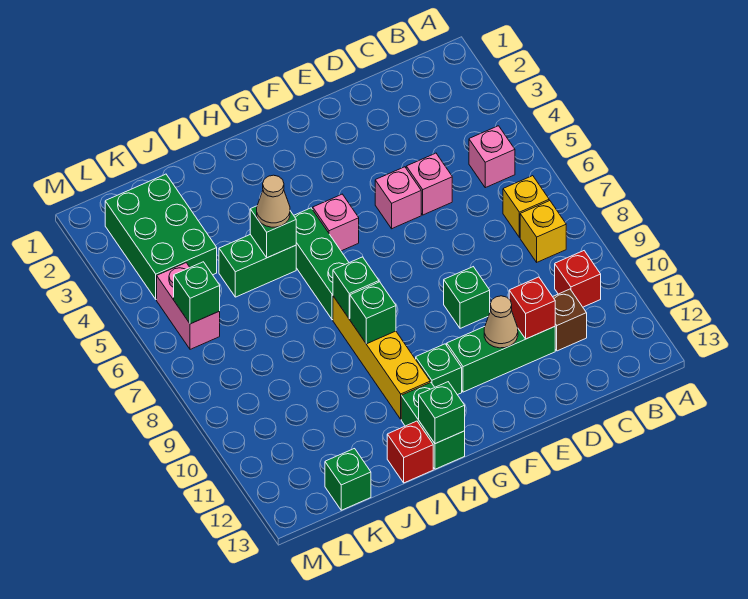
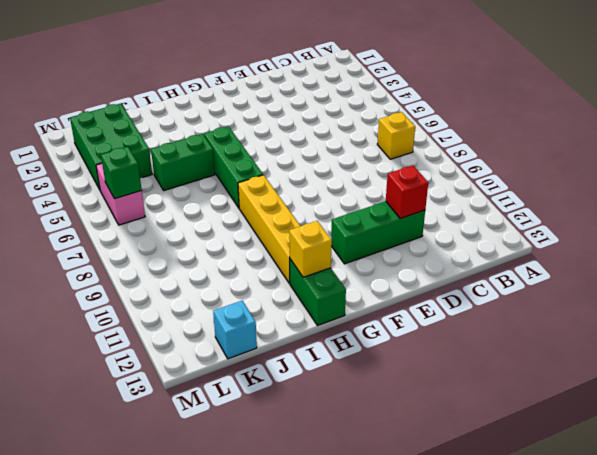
yellow 1x1 brick [289,221,332,277] -> yellow 1x1 brick moved to [520,201,566,262]
cyan 1x1 brick [213,301,257,359] -> green 1x1 brick [325,449,371,510]
none -> pink 1x1 brick [469,126,515,188]
none -> red 1x1 brick [555,251,601,307]
none -> brown 1x1 brick [553,289,587,351]

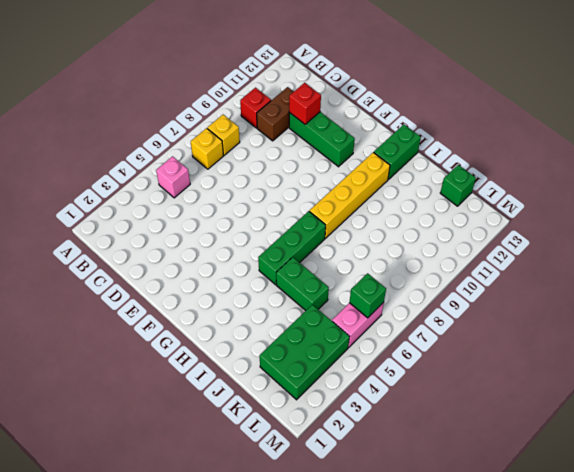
brown 1x2 brick [257,87,294,141] -> brown 1x1 brick [553,289,587,351]
none -> pink 1x1 brick [406,153,452,215]
none -> pink 1x1 brick [375,167,421,229]
none -> green 1x1 brick [444,267,490,328]

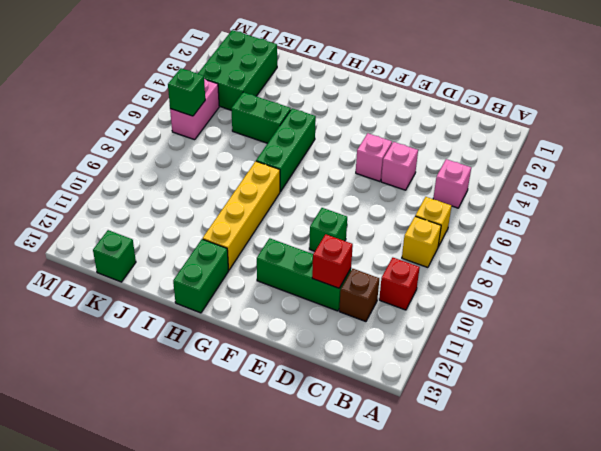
none -> pink 1x1 brick [313,194,359,251]
none -> green 1x1 brick [416,344,462,395]
none -> red 1x1 brick [387,421,433,483]

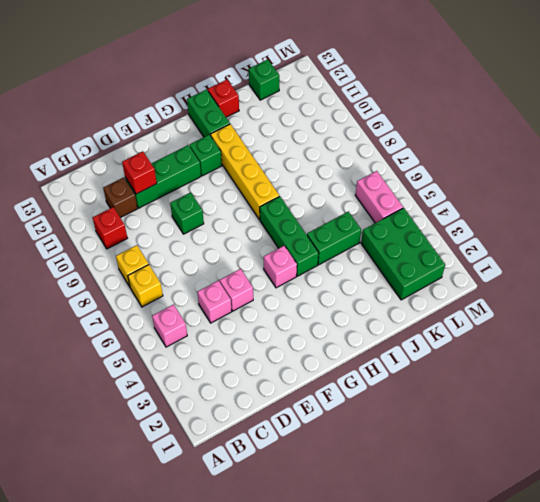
none -> tan 1x1 cone [484,296,518,348]
none -> green 1x1 brick [333,257,379,319]
none -> green 1x1 brick [350,282,396,344]

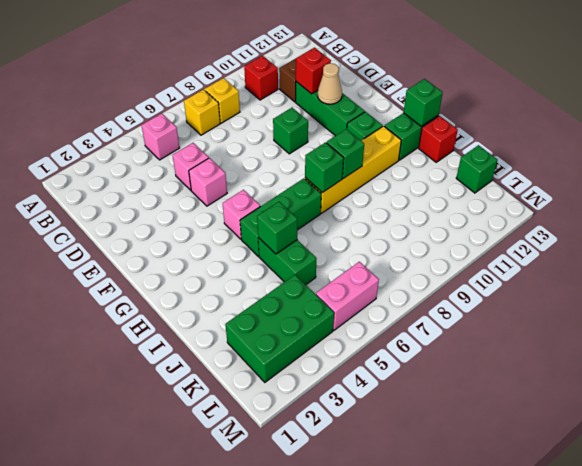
none -> green 1x1 brick [174,262,220,324]
none -> tan 1x1 cone [257,175,290,227]

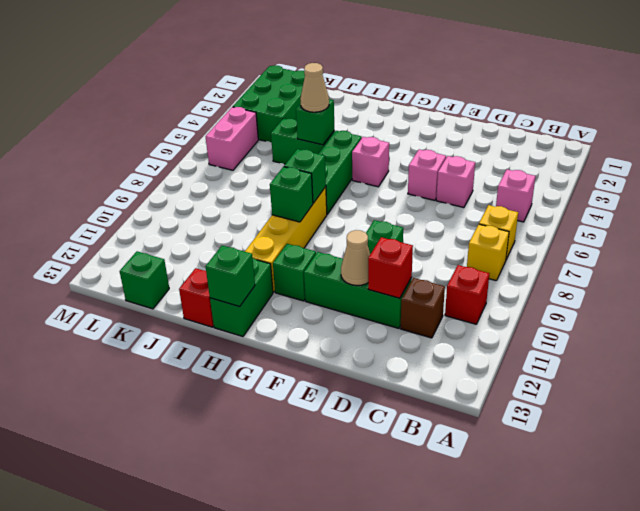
none -> green 1x1 brick [174,262,220,324]

